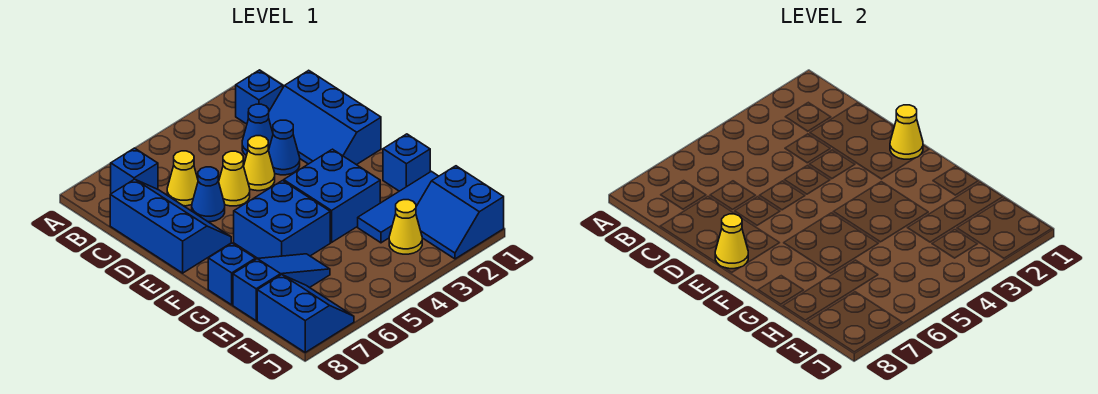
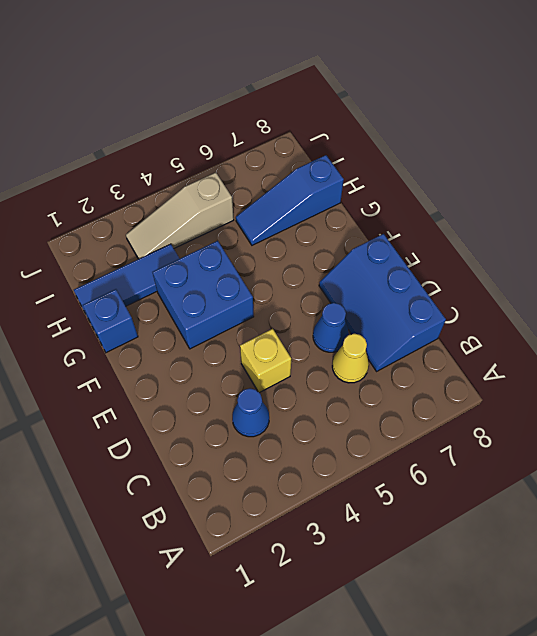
yellow 1x1 brick [240,329,291,393] -> yellow 1x1 cone [244,136,275,191]
tan 1x3 slope [126,172,234,259] -> yellow 1x1 cone [389,200,422,254]
none -> blue 1x1 brick [236,70,283,124]
none -> blue 1x1 brick [111,148,158,194]
none -> blue 2x3 slope [269,70,381,165]

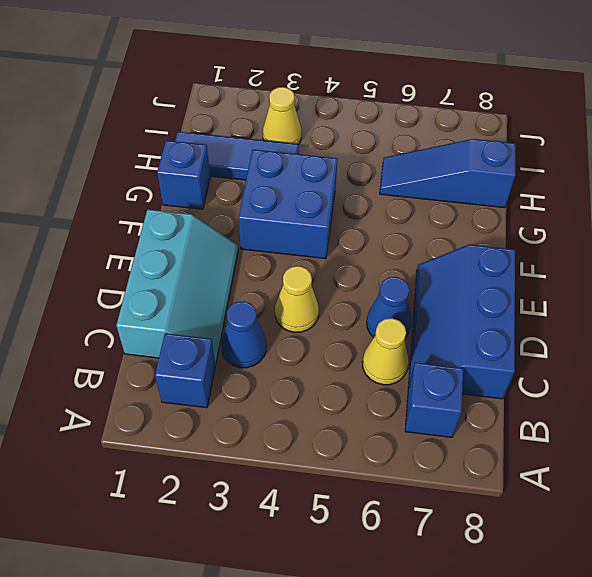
cyan 2x3 slope [116,210,238,365] -> blue 2x3 slope [269,70,381,165]
none -> blue 1x1 cone [269,120,300,175]
none -> yellow 1x1 cone [219,151,250,206]
none -> blue 2x2 brick [234,181,330,258]

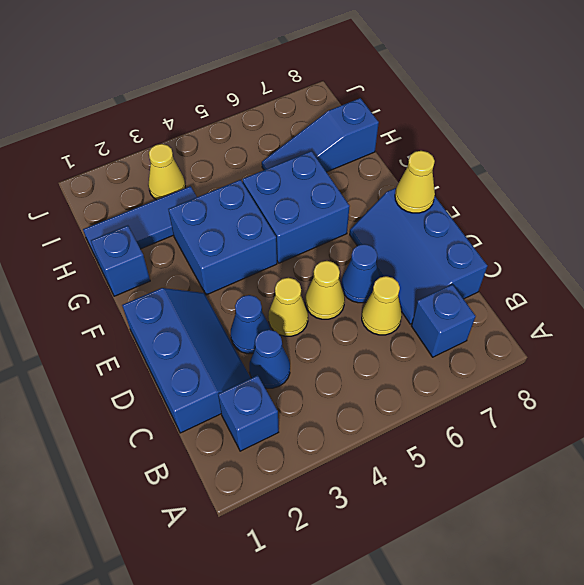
none -> blue 1x1 brick [208,243,255,305]
none -> blue 2x2 slope [416,166,504,259]
none -> blue 2x2 slope [257,275,354,352]

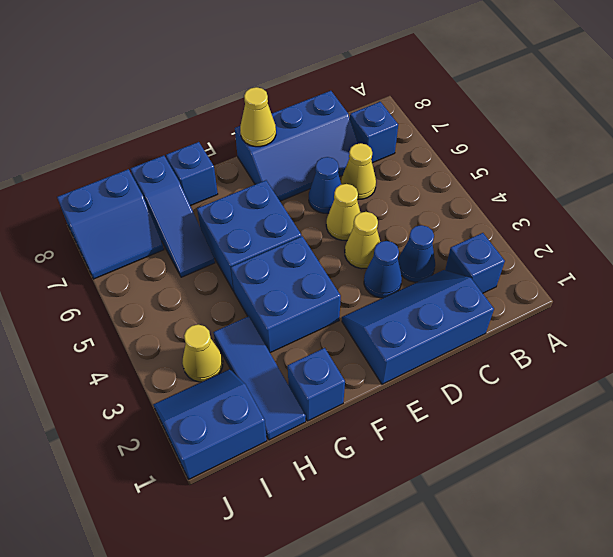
none -> yellow 1x1 cone [890,105,923,159]

